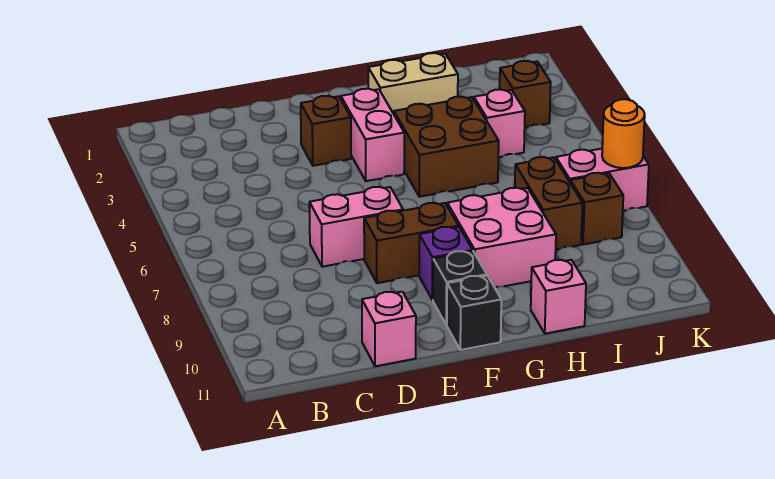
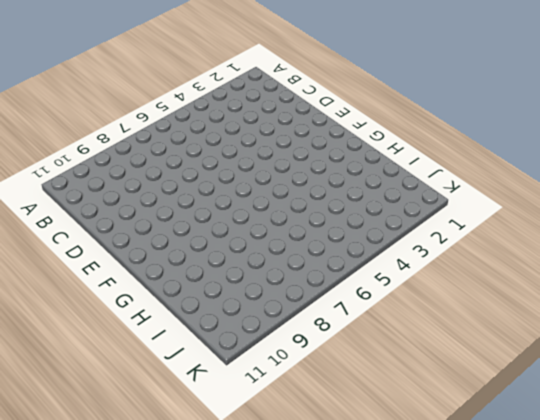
none -> pink 1x2 brick [309,187,403,267]
none -> pink 1x1 brick [362,292,416,366]
none -> brown 1x1 brick [301,96,351,166]

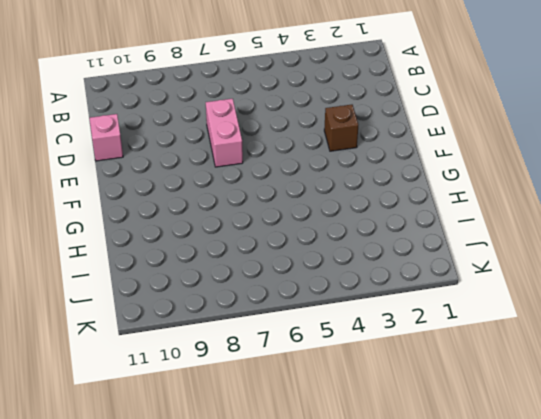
none -> brown 1x2 brick [364,203,458,283]
none -> pink 1x2 brick [341,89,404,181]
none -> purple 1x1 brick [419,227,473,300]

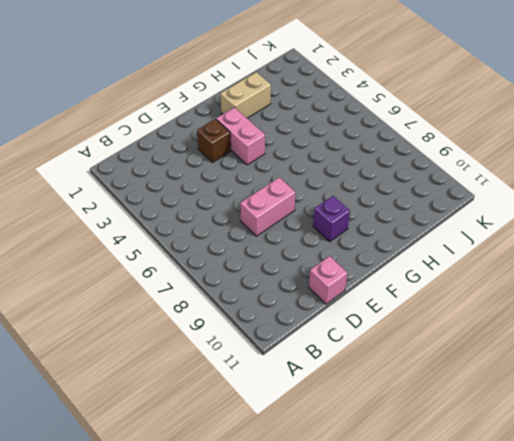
none -> brown 1x2 brick [364,203,458,283]
none -> black 1x1 brick [433,251,487,325]
none -> black 1x1 brick [447,276,501,350]

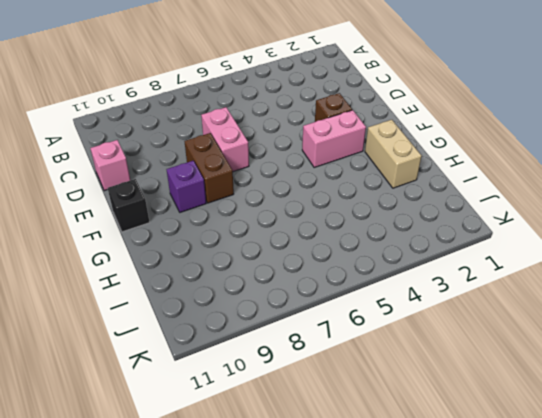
none -> black 1x1 brick [433,251,487,325]
none -> brown 2x2 brick [394,97,499,197]
none -> pink 2x2 brick [447,188,556,288]

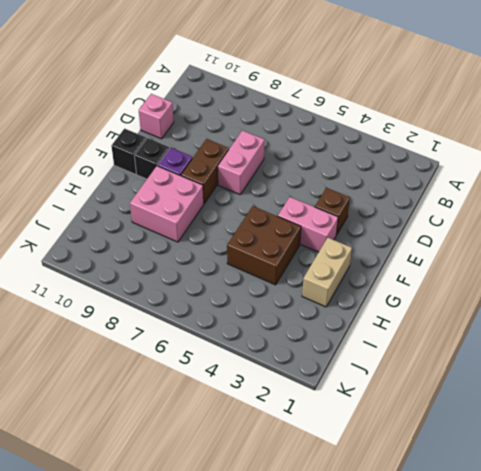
none -> pink 1x1 brick [531,260,586,334]
none -> pink 1x1 brick [474,90,525,157]
none -> brown 1x2 brick [515,157,582,250]

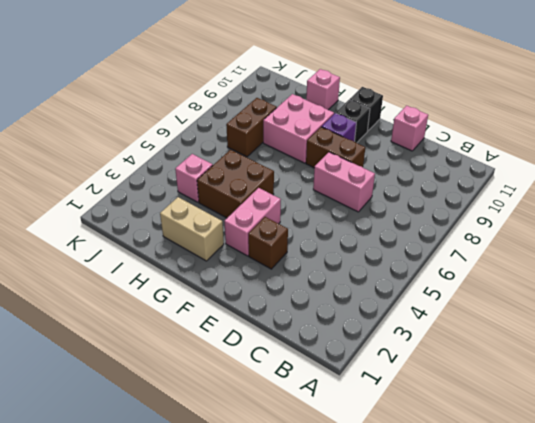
none -> brown 1x1 brick [500,61,551,128]
none -> pink 1x2 brick [556,149,649,211]
none -> brown 1x1 brick [570,173,623,245]

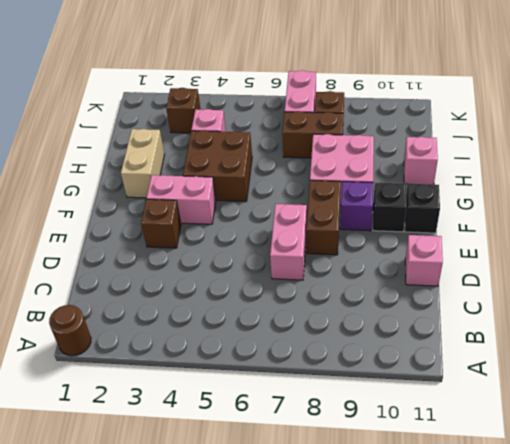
brown 1x1 round brick [49,305,91,356] -> none
none -> orange 1x1 round brick [602,99,645,168]

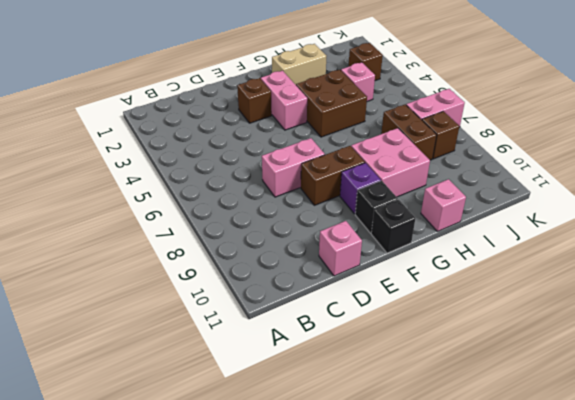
none -> orange 1x1 round brick [602,99,645,168]

